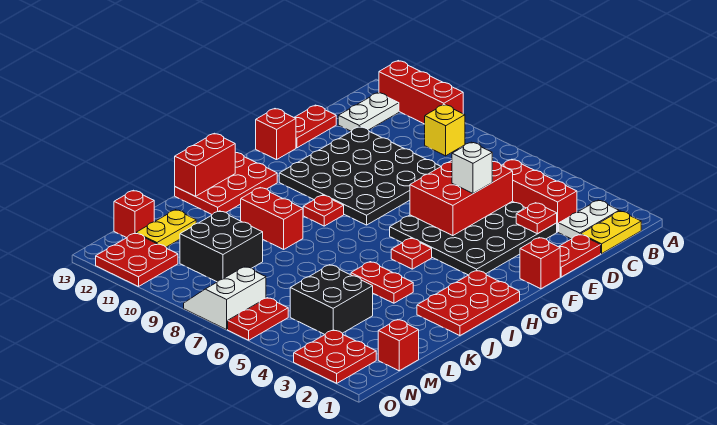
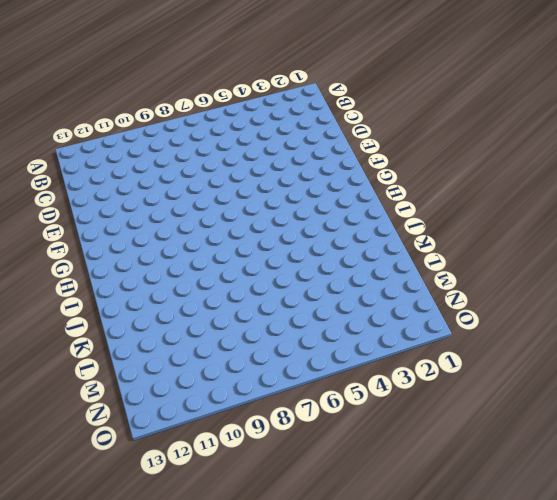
none -> red 1x3 brick [379,61,463,124]
none -> yellow 1x2 plate [581,211,641,254]
none -> white 1x2 plate [559,200,619,239]
none -> yellow 1x1 brick [425,105,465,156]

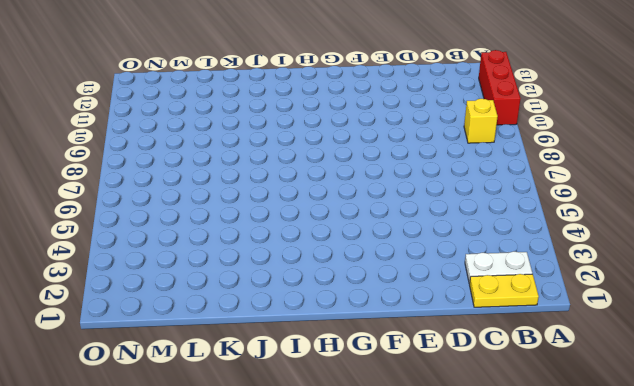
none -> white 1x2 plate [338,93,399,131]
none -> red 1x3 brick [502,159,577,232]
none -> red 1x2 plate [559,234,601,277]
none -> black 4x4 plate [390,201,557,275]

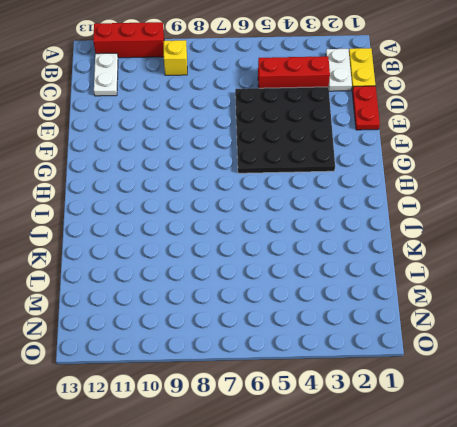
none -> black 4x4 plate [279,127,441,225]
none -> red 1x2 plate [294,105,336,148]
none -> red 1x1 brick [520,238,560,289]
none -> red 1x1 brick [256,109,296,160]

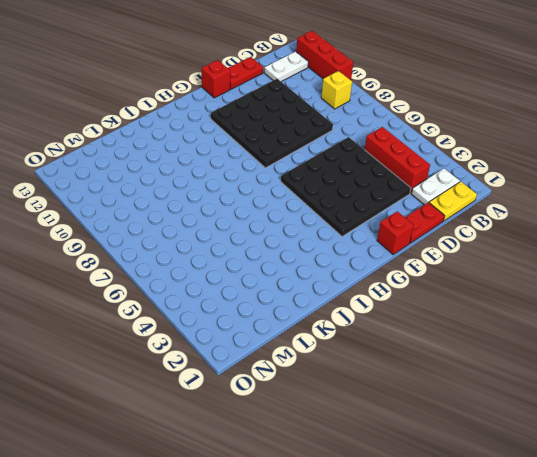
none -> red 2x3 plate [417,271,520,336]
none -> red 1x1 plate [391,238,432,269]
none -> red 1x1 plate [303,195,344,226]
none -> red 2x3 plate [175,153,277,214]

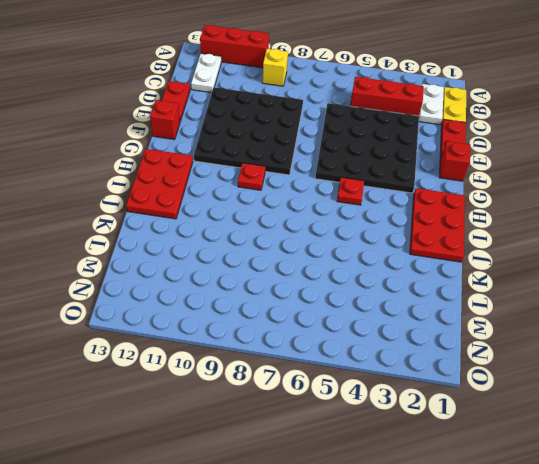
none -> red 1x2 plate [351,262,413,303]
none -> red 1x2 brick [241,188,303,249]
none -> black 2x2 brick [290,265,373,334]
none -> black 2x2 brick [180,211,263,282]

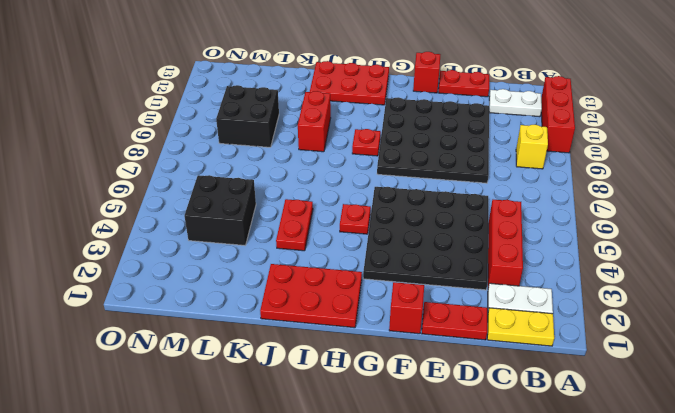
none -> yellow 1x2 plate [136,210,196,247]
none -> red 1x1 brick [378,320,419,371]
none -> red 1x1 brick [114,190,154,238]
none -> red 2x2 plate [294,330,376,383]

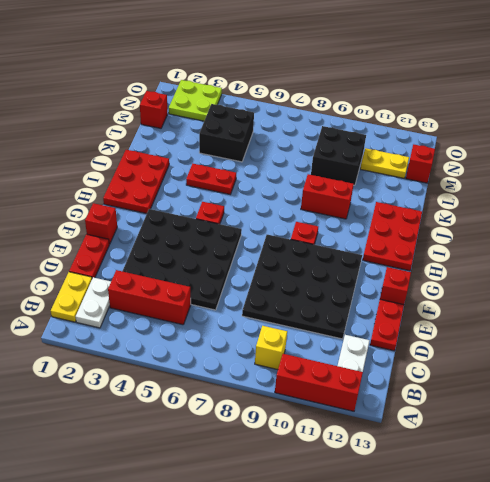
yellow 1x2 plate [360,148,409,178] -> yellow 1x2 plate turned to [136,210,196,247]
lime 2x2 plate [169,80,222,121] -> red 2x2 plate [294,330,376,383]
none -> red 1x2 plate [228,298,288,340]
none -> white 2x2 slope [184,266,266,330]
none -> red 2x2 plate [96,233,178,287]
none -> red 1x1 plate [516,203,557,234]

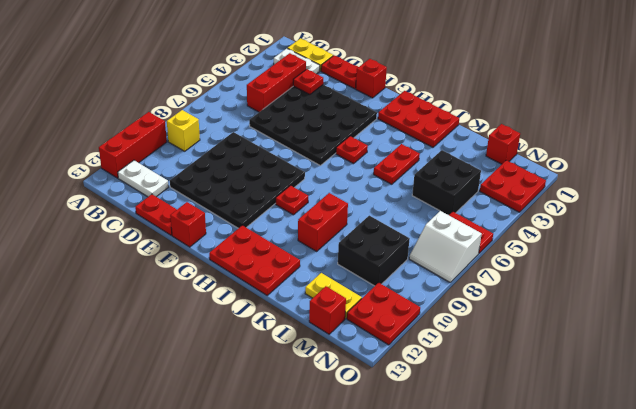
none -> red 2x3 brick [410,161,513,236]
none -> red 1x2 brick [175,133,235,196]
none -> white 1x1 brick [452,142,493,194]

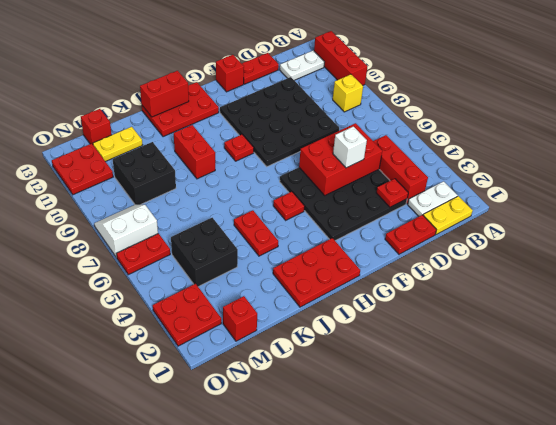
none -> red 1x1 brick [520,238,560,289]

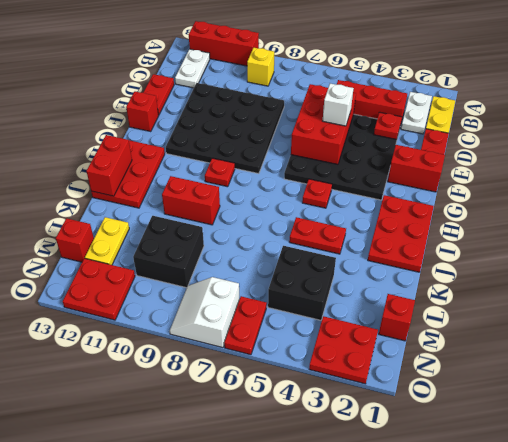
red 1x2 brick [388,145,445,192] -> red 1x1 brick [520,238,560,289]

